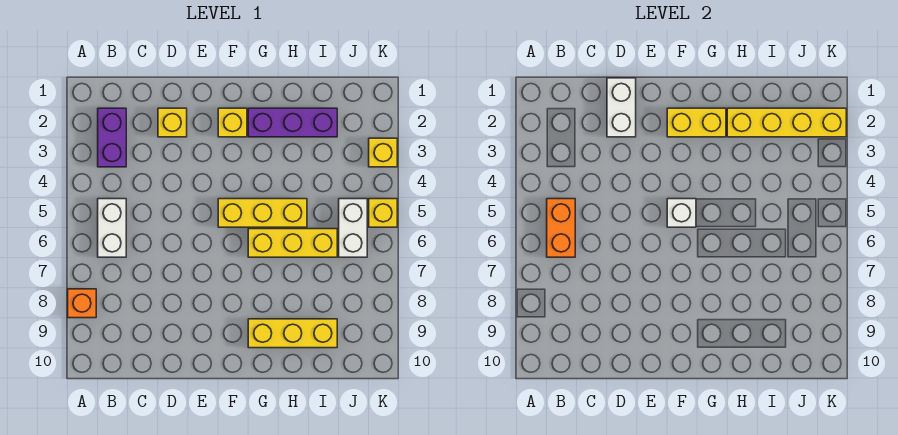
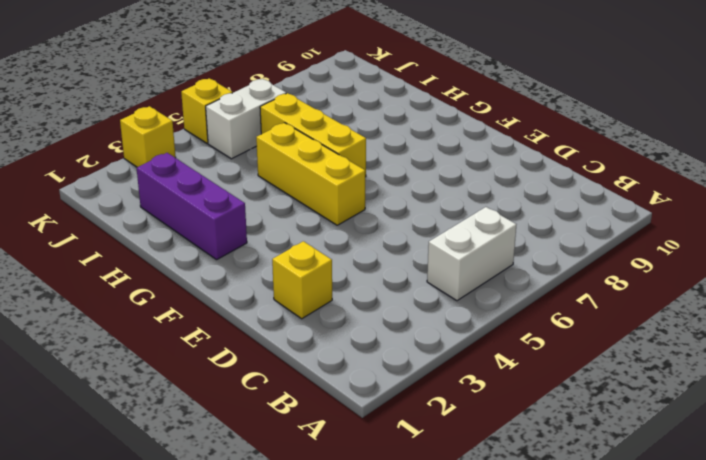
none -> orange 1x1 brick [68,289,96,318]
none -> purple 1x2 brick [98,108,126,167]
none -> yellow 1x1 brick [218,108,247,137]

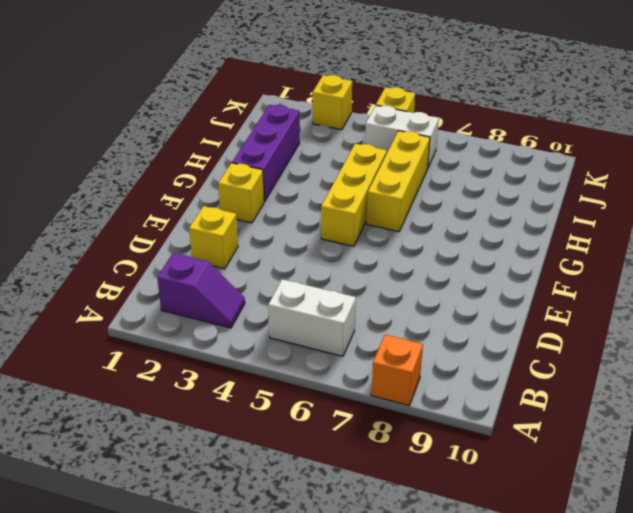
purple 1x2 slope [157,253,245,328] -> purple 1x2 brick [98,108,126,167]
none -> yellow 1x3 brick [248,319,337,348]
none -> orange 1x2 brick [547,199,575,257]
none -> white 1x2 brick [607,78,636,137]

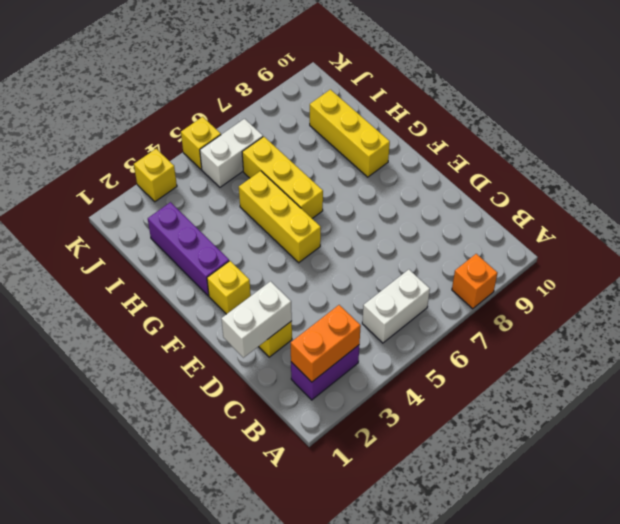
orange 1x2 brick [291,305,361,382] -> orange 1x2 brick moved to [547,199,575,257]
none -> yellow 1x2 brick [667,108,726,137]
none -> white 1x1 brick [667,199,696,227]
none -> yellow 1x4 brick [727,108,846,137]

